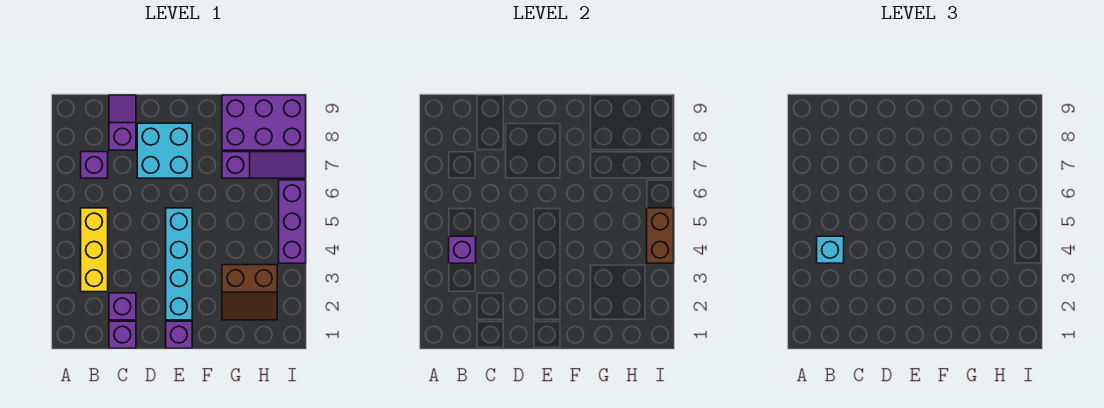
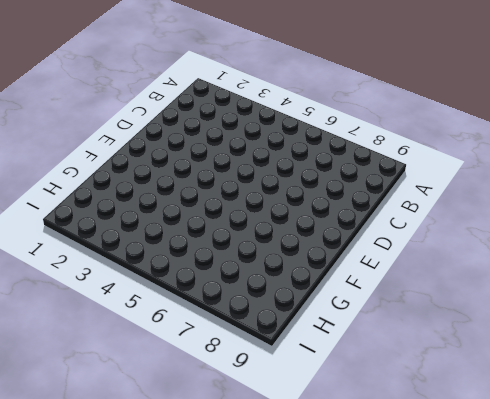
none -> yellow 1x3 brick [81,208,108,292]
none -> purple 1x1 brick [81,152,108,178]
none -> purple 1x1 brick [109,321,136,348]

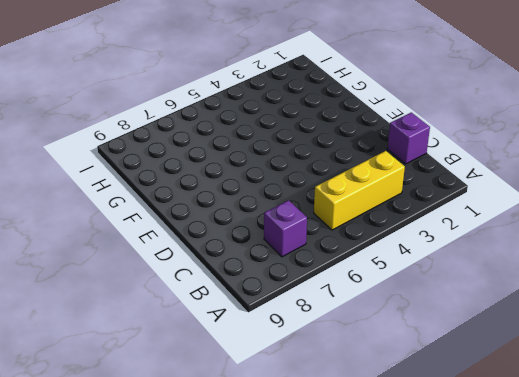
none -> purple 1x1 brick [109,293,136,320]
none -> purple 1x2 slope [109,95,136,150]
none -> cyan 2x2 brick [137,123,192,178]

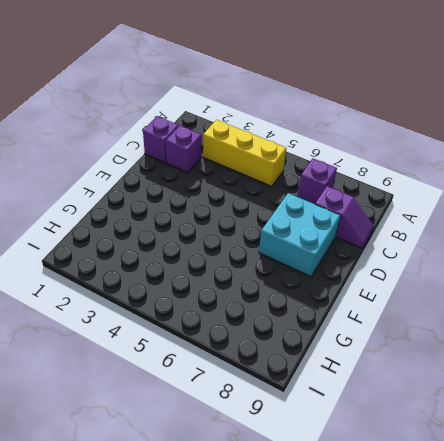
none -> purple 1x1 brick [166,321,192,348]
none -> cyan 1x4 brick [166,208,192,320]
none -> brown 2x2 slope [222,265,277,320]

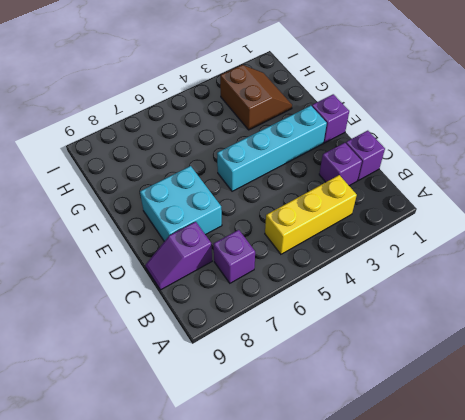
none -> purple 1x3 slope [222,152,306,178]
none -> purple 2x3 brick [222,95,306,150]
none -> purple 1x3 brick [279,180,306,263]

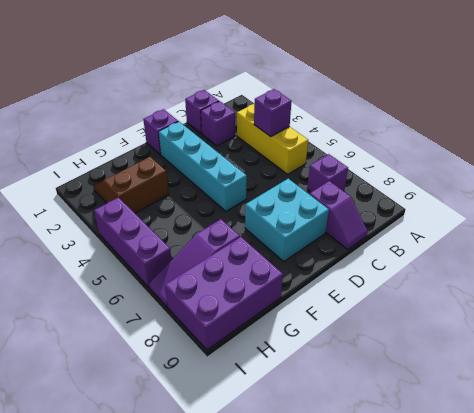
none -> brown 1x2 brick [647,208,674,263]
none -> cyan 1x1 brick [817,236,844,263]

